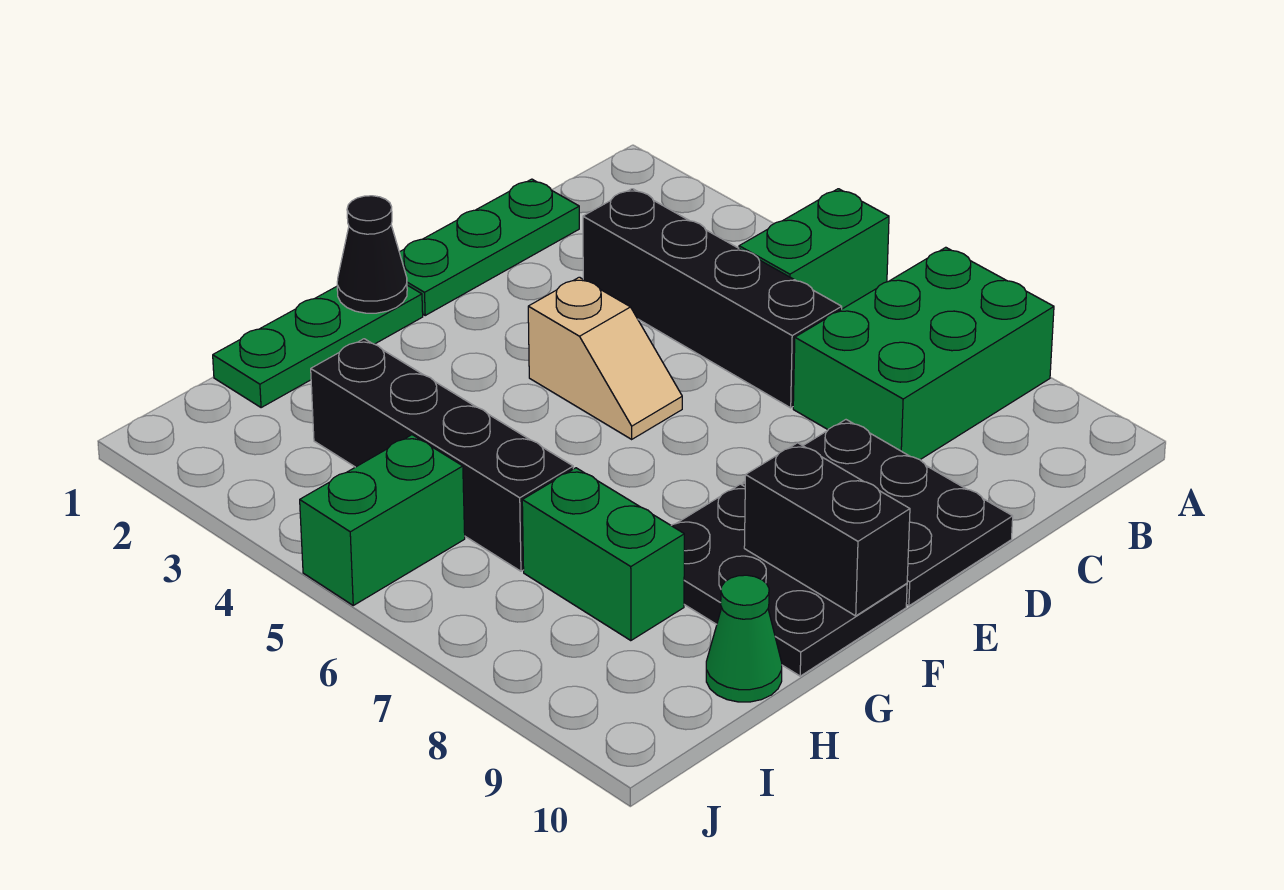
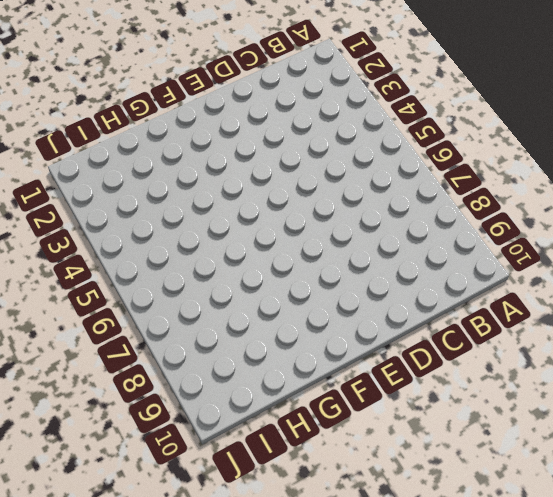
none -> green 1x2 brick [739,189,889,309]
none -> green 2x3 brick [793,247,1054,460]
none -> green 1x3 plate [399,179,579,315]

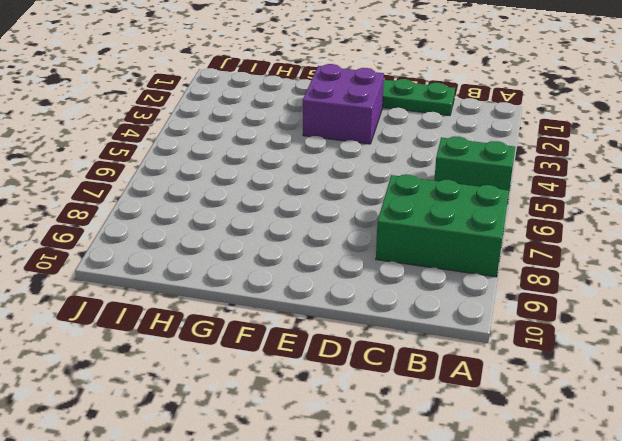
purple 2x2 brick [303,64,384,144] -> none
none -> black 1x4 brick [583,189,842,408]
none -> black 2x3 plate [743,420,1013,606]
none -> tan 1x2 slope [528,277,682,439]

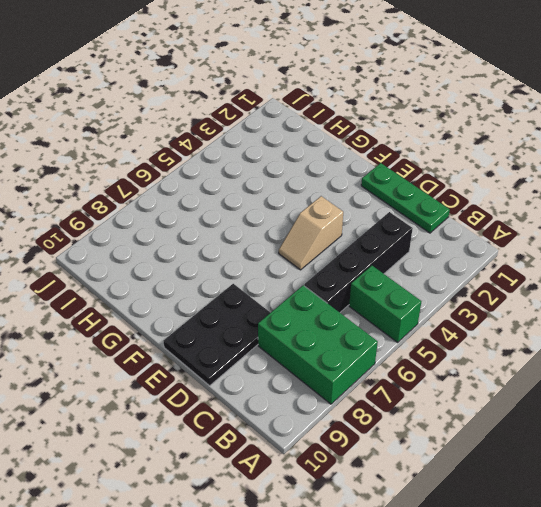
none -> green 1x3 plate [213,285,423,408]
none -> black 2x3 plate [671,484,907,676]
none -> black 1x4 brick [311,339,573,571]

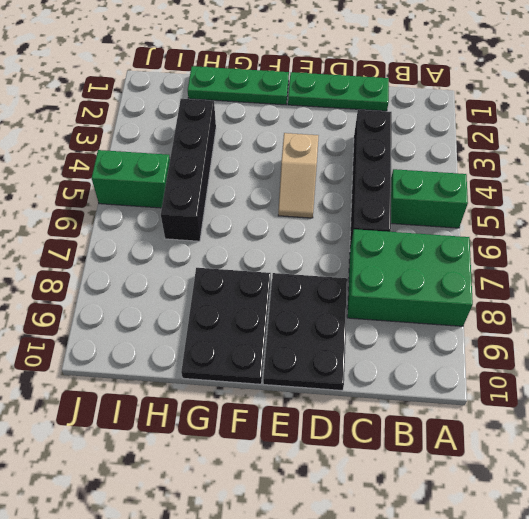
none -> green 1x2 brick [522,468,684,641]
none -> green 1x1 cone [706,575,782,702]
none -> black 1x1 cone [337,196,407,313]

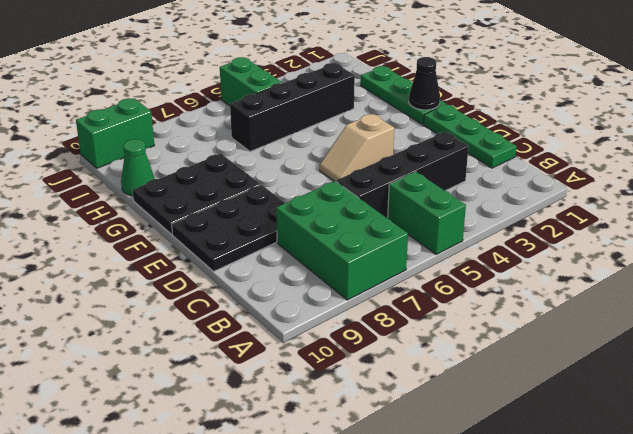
green 1x2 brick [76,98,154,168] -> green 1x2 brick moved to [522,468,684,641]
none -> black 1x2 brick [744,443,910,616]

